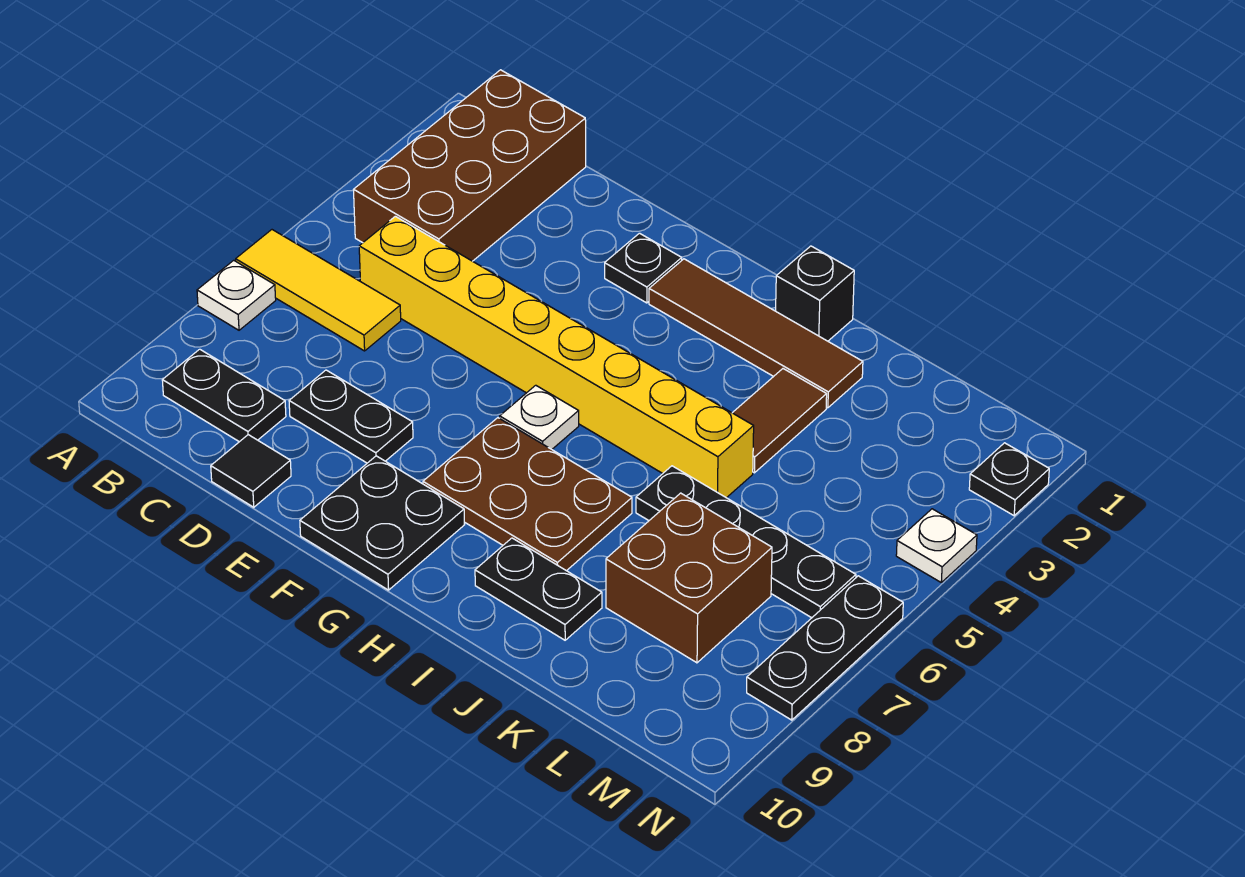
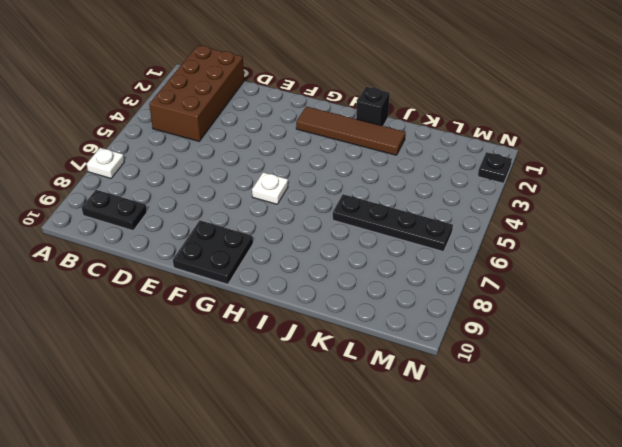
none -> yellow 1x3 tile [236,230,401,351]
none -> yellow 1x8 brick [359,216,754,498]
none -> black 1x2 plate [289,370,413,463]

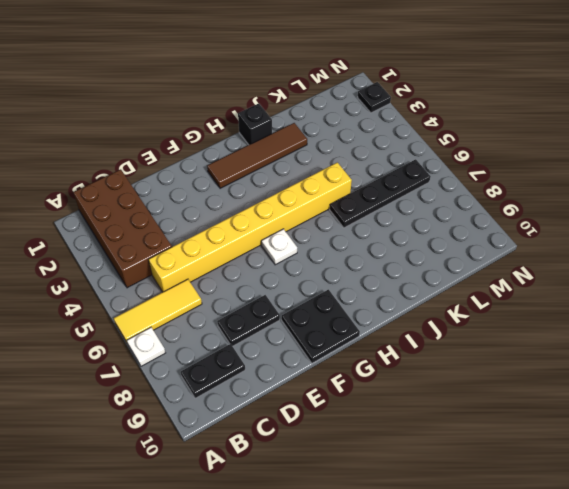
none -> black 1x1 tile [211,435,291,507]
none -> black 1x1 plate [605,233,682,303]
none -> brown 2x3 plate [423,418,632,571]

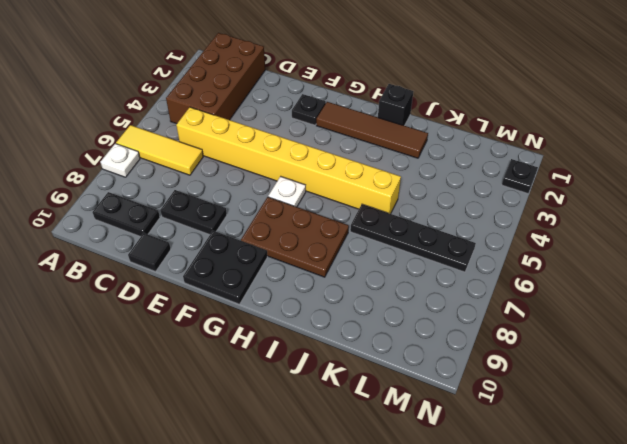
none -> black 1x2 plate [475,538,602,640]
none -> brown 1x2 tile [733,369,827,473]
none -> brown 2x2 brick [606,493,772,663]

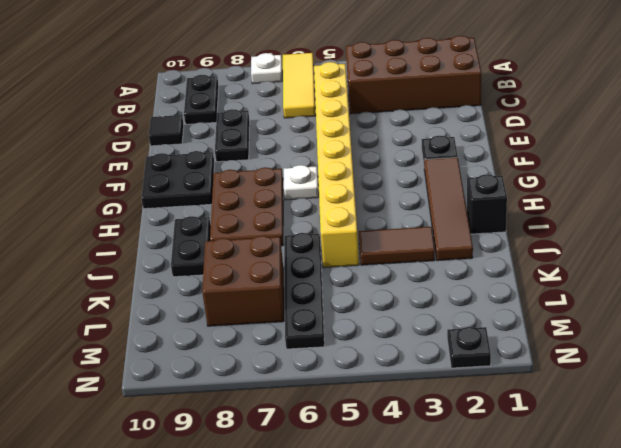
none -> white 1x1 plate [896,509,977,582]
none -> black 1x3 plate [747,576,903,720]

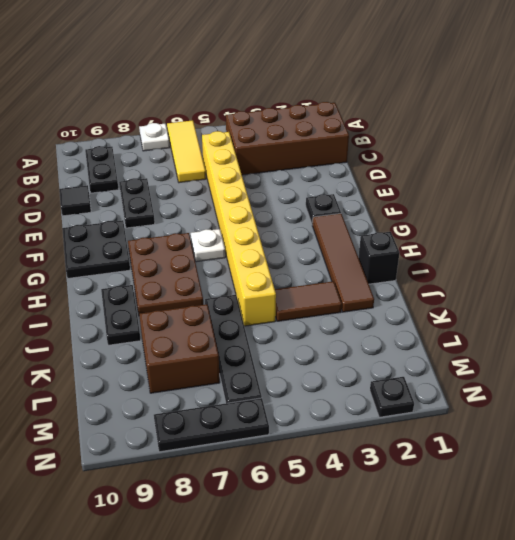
none -> white 1x1 plate [896,509,977,582]

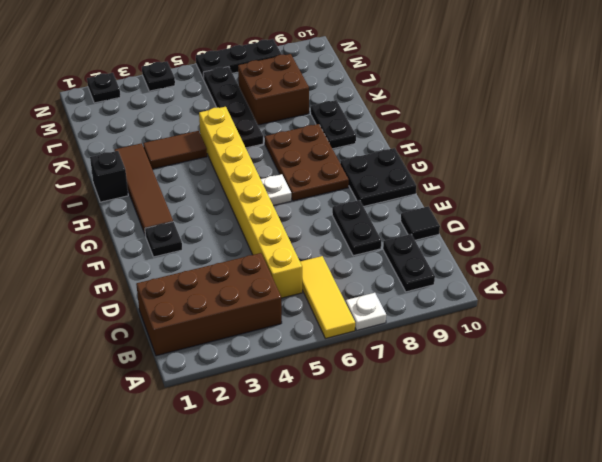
black 1x1 plate [142,61,175,91] -> white 1x1 plate [896,509,977,582]

